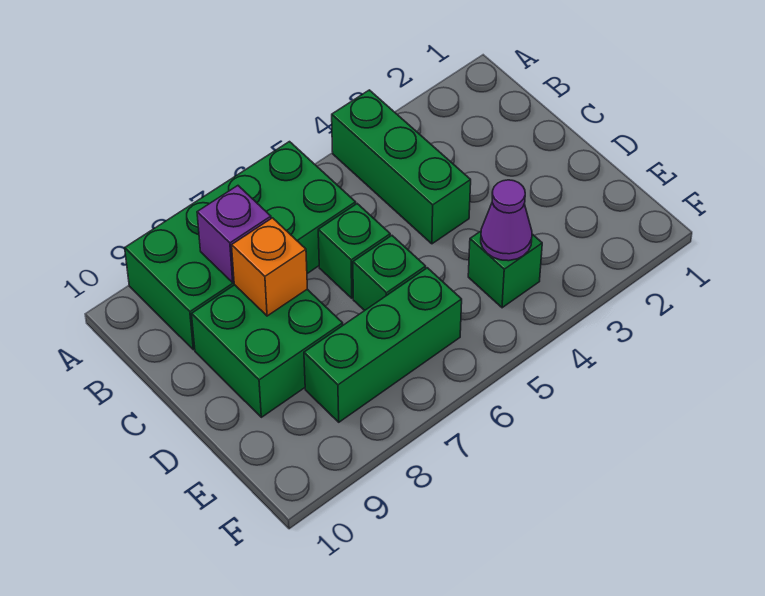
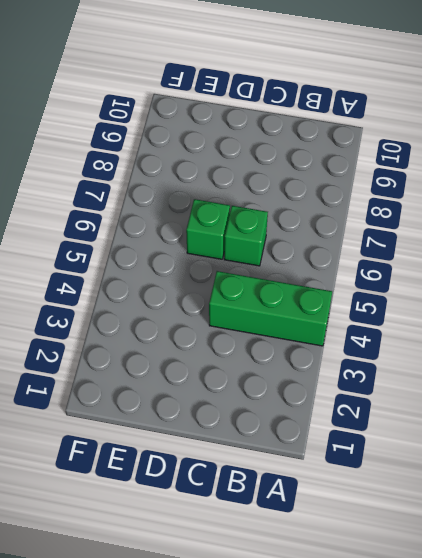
none -> green 2x4 brick [125,142,356,350]
none -> green 2x2 brick [192,285,343,417]

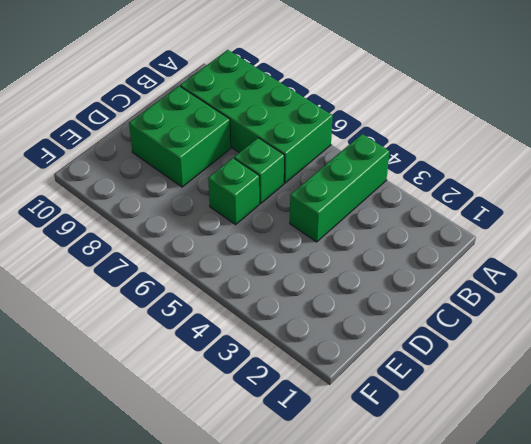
none -> green 1x1 brick [468,231,542,308]
none -> green 1x3 brick [304,268,462,422]

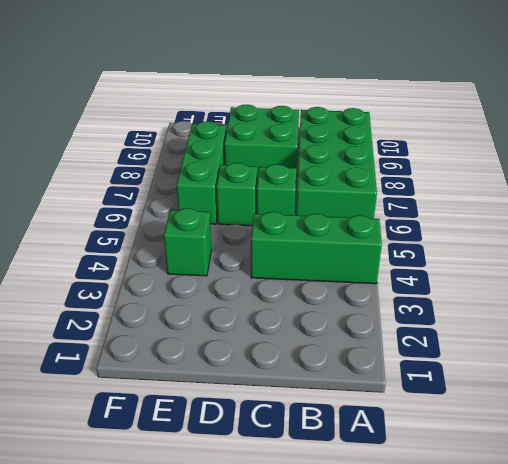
none -> purple 1x1 brick [197,186,271,283]
none -> orange 1x1 brick [232,218,307,316]

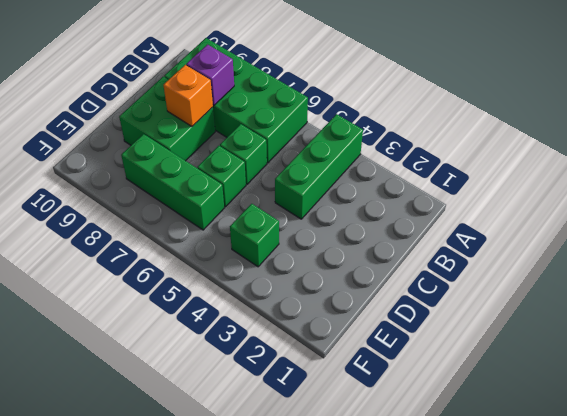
none -> purple 1x1 cone [481,180,532,261]

